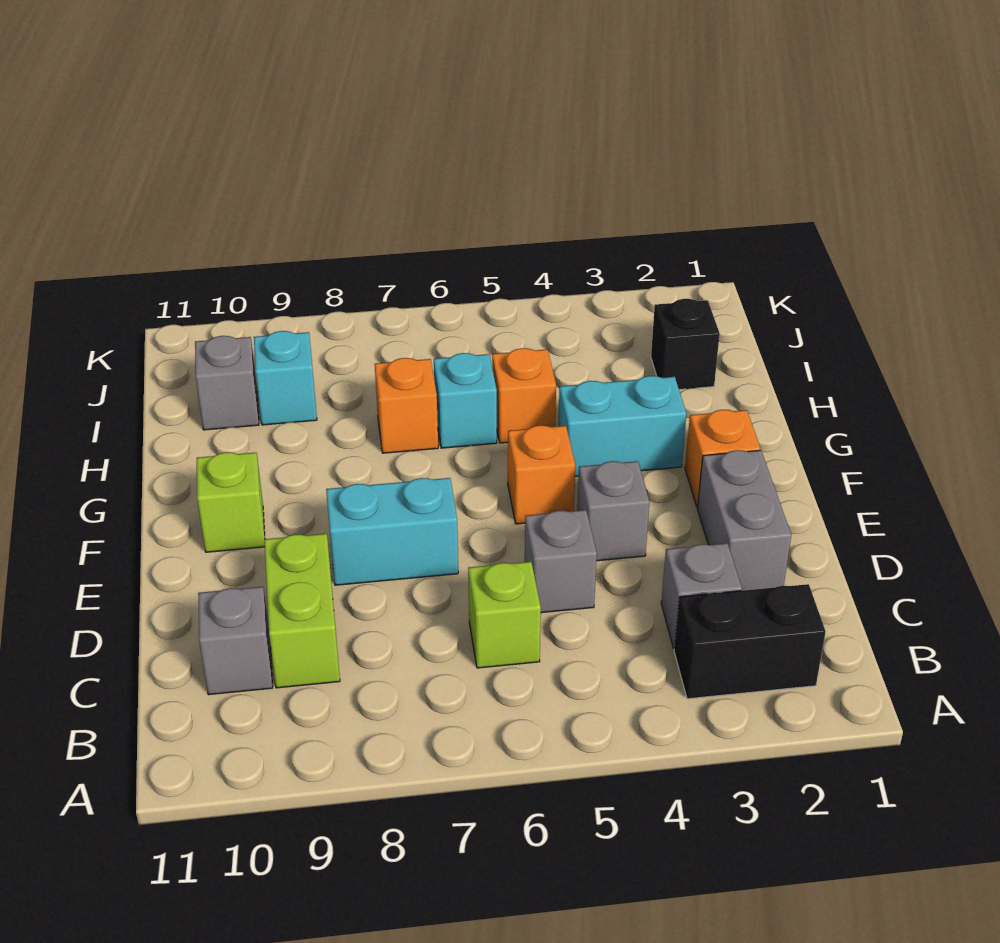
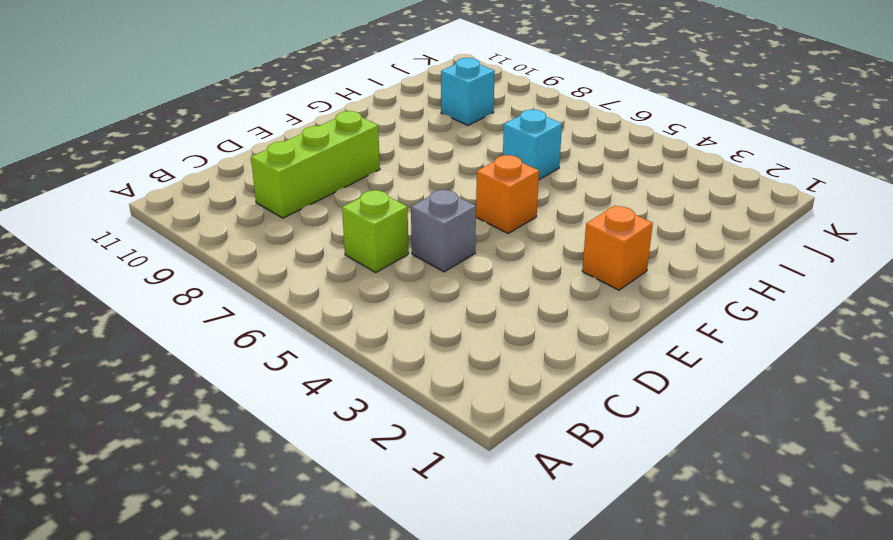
lime 1x3 brick [251,111,380,218] -> lime 1x2 brick [264,534,340,688]
none -> black 1x2 brick [674,584,826,699]
none -> grey 1x1 brick [661,543,742,648]
none -> grey 1x1 brick [198,587,273,695]

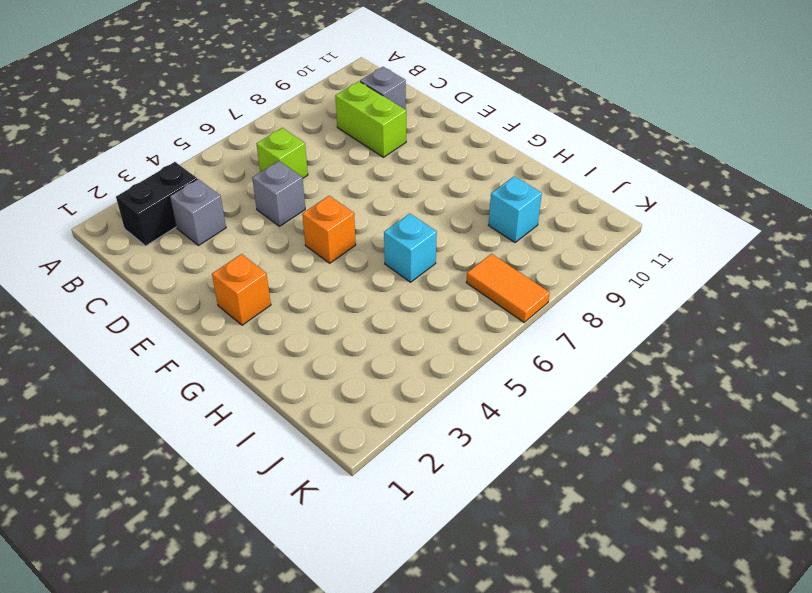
orange 1x2 tile [466,254,550,322] -> none
none -> grey 1x2 brick [697,450,791,591]
none -> grey 1x1 brick [577,461,650,561]
none -> cyan 1x2 brick [326,478,458,585]

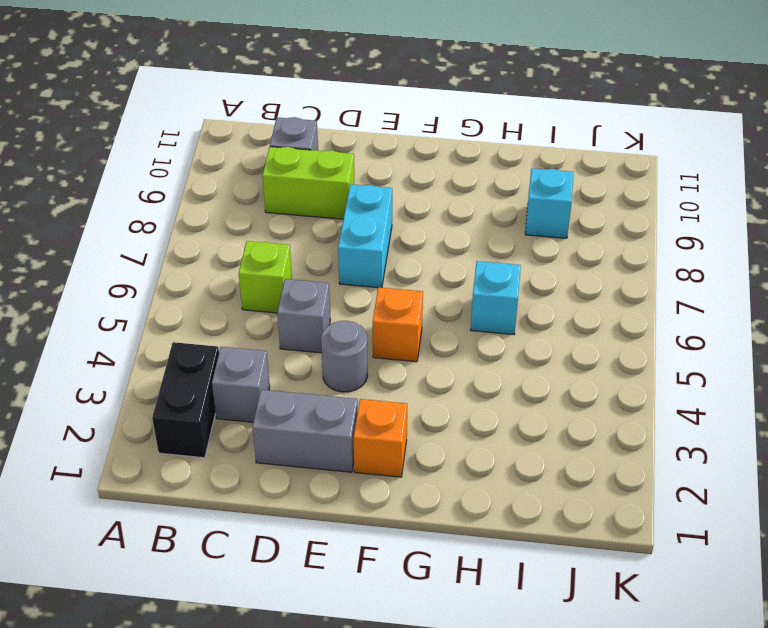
grey 1x1 round brick [321,321,368,392] -> grey 1x1 brick [577,461,650,561]
none -> lime 1x1 brick [197,452,265,552]
none -> cyan 1x2 brick [558,376,686,477]
none -> orange 1x1 brick [492,348,556,443]

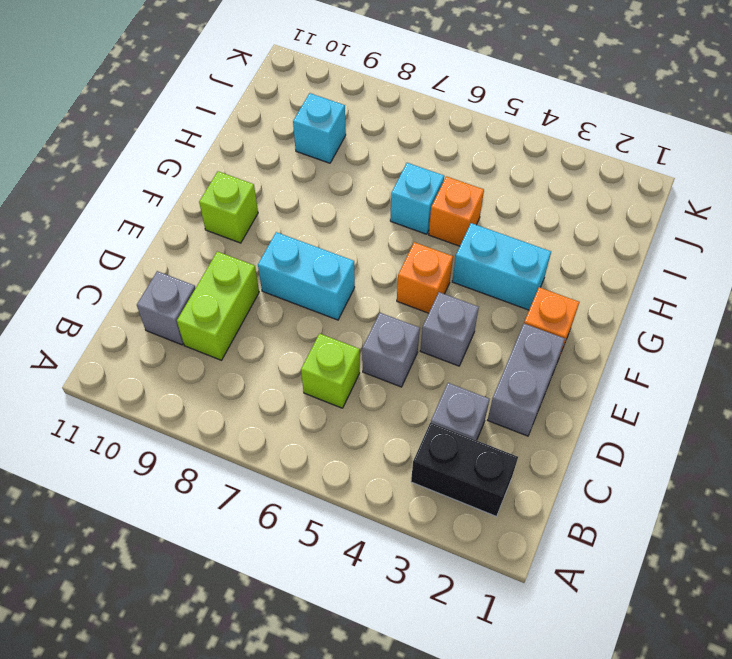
none -> orange 1x1 brick [375,358,438,453]
none -> black 1x1 brick [651,299,720,390]
none -> grey 1x1 brick [195,336,259,430]

